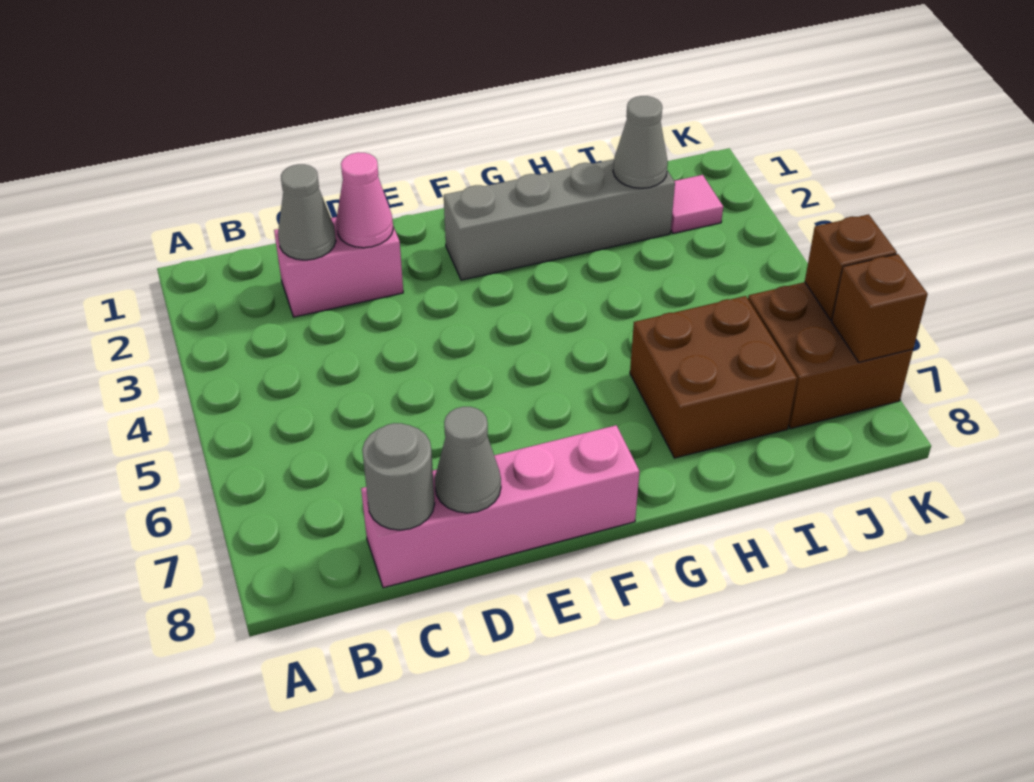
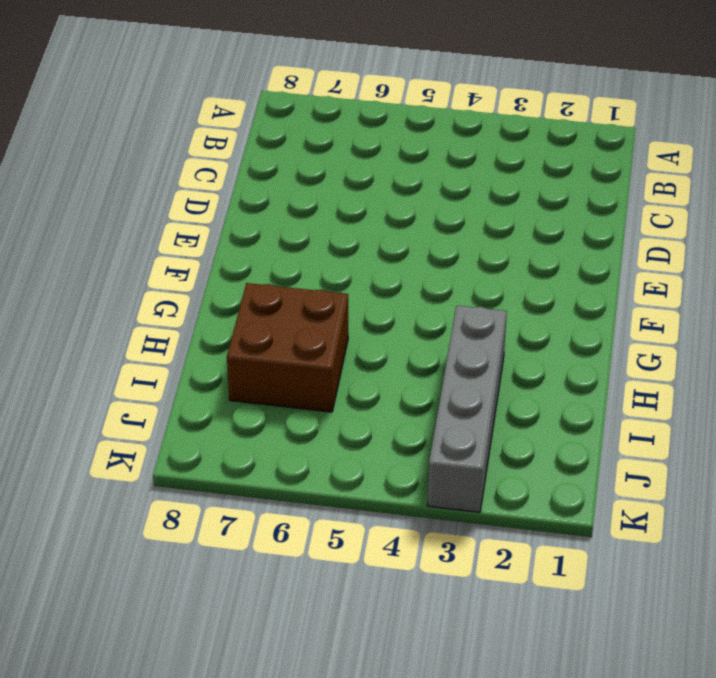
grey 1x4 brick [427,306,507,512] -> grey 1x4 brick moved to [444,159,675,280]
none -> pink 1x2 brick [274,217,403,317]
none -> pink 1x4 brick [361,425,640,588]
none -> pink 1x1 tile [671,175,723,233]

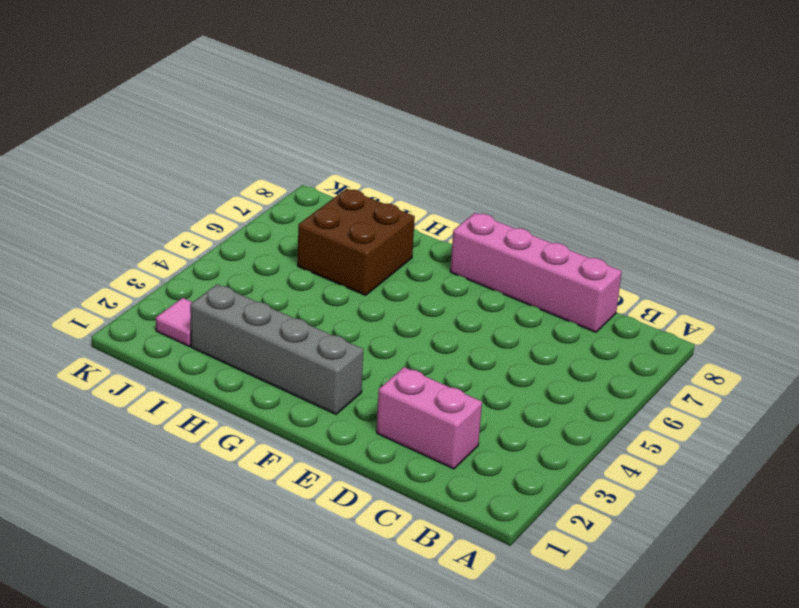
none -> brown 2x2 brick [748,282,913,429]
none -> grey 1x1 cone [278,164,336,260]
none -> grey 1x1 round brick [362,423,435,530]

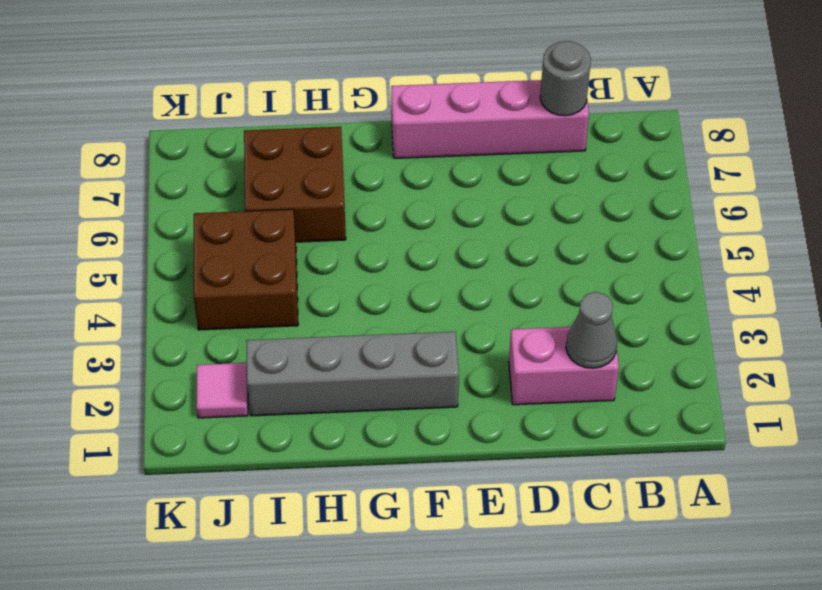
brown 2x2 brick [194,209,298,330] -> brown 2x2 brick moved to [748,282,913,429]
none -> pink 1x1 cone [336,152,393,248]
none -> grey 1x1 cone [435,407,501,513]
none -> grey 1x1 cone [613,96,668,188]

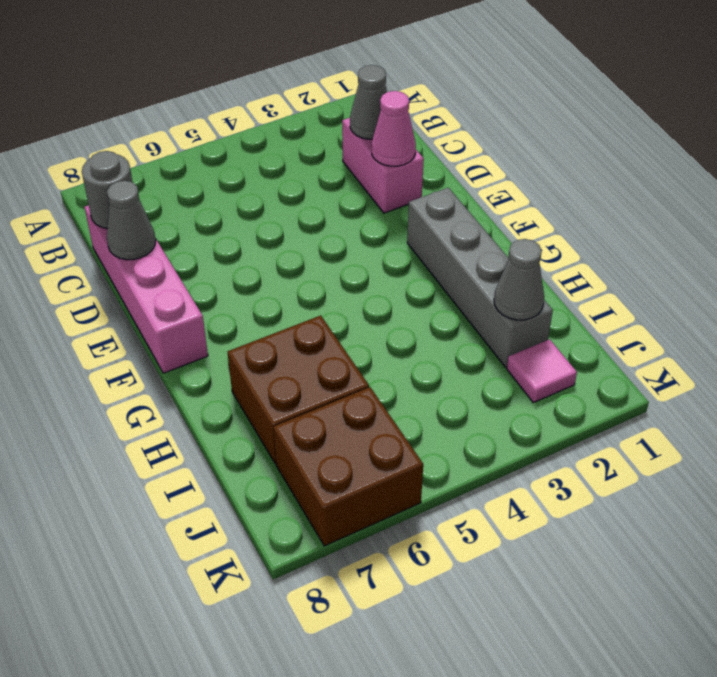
none -> brown 1x1 brick [805,214,897,320]
none -> brown 1x1 brick [832,254,928,362]

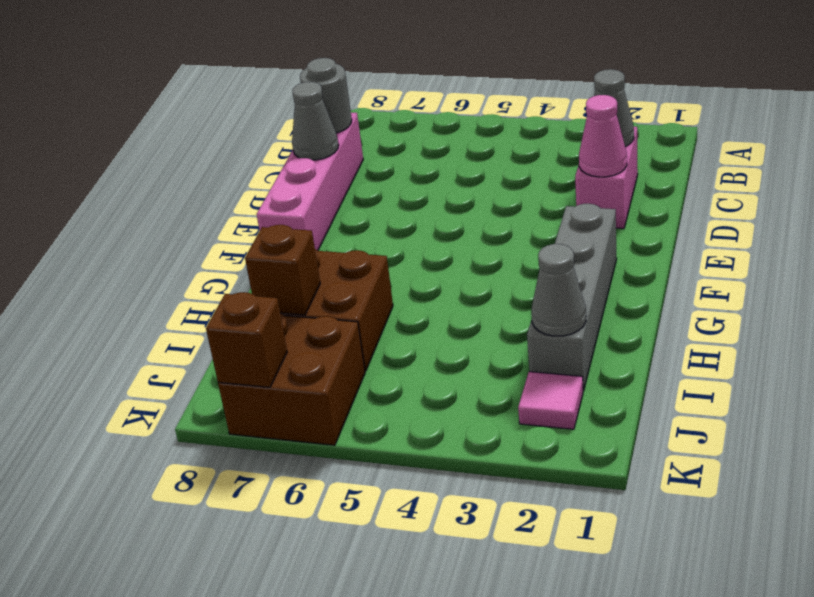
brown 1x1 brick [245,225,320,315] -> brown 1x1 brick moved to [805,214,897,320]

